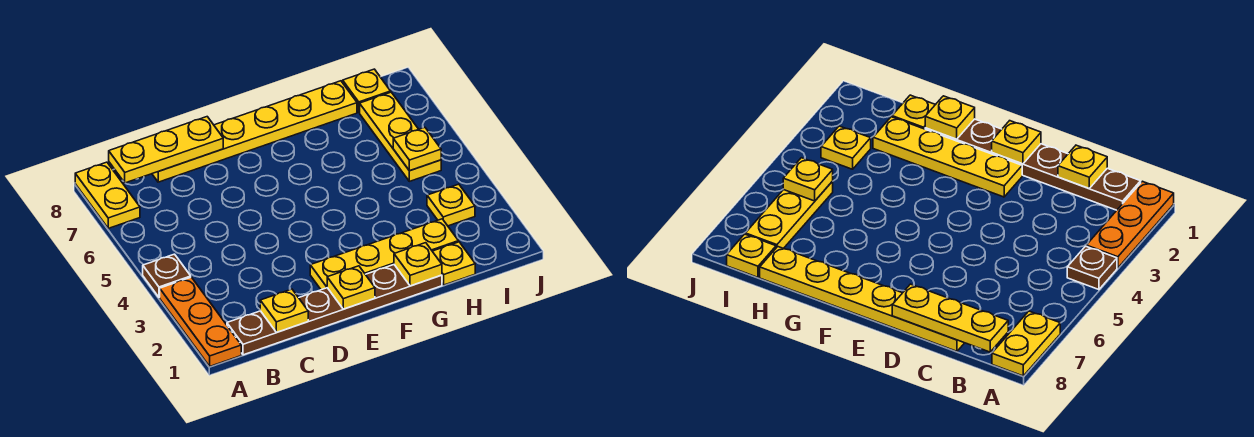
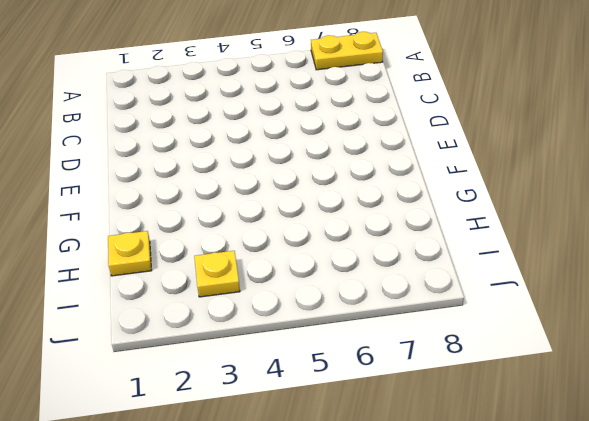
none -> orange 1x3 plate [160,277,241,366]
none -> brown 1x1 plate [143,254,191,297]
none -> brown 1x6 plate [227,265,442,355]

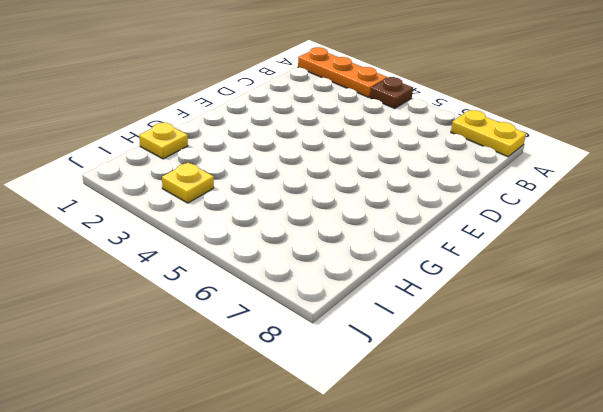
none -> brown 1x6 plate [227,265,442,355]
none -> yellow 1x6 plate [152,81,357,182]
none -> yellow 1x4 plate [310,219,458,290]

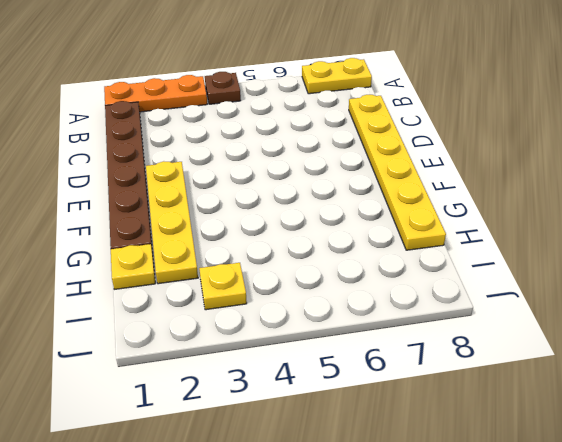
none -> yellow 1x3 plate [360,92,441,181]
none -> yellow 1x1 plate [343,69,391,112]
none -> yellow 1x3 plate [109,117,223,183]

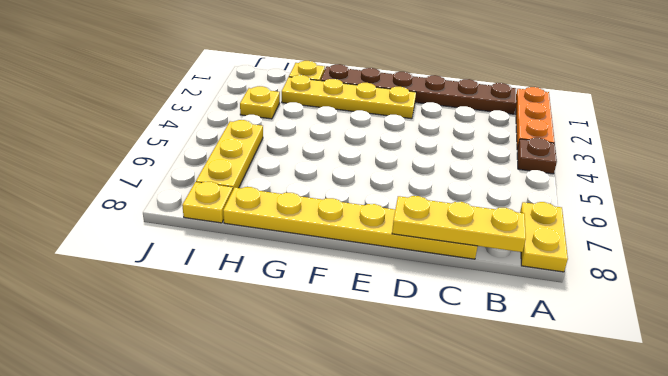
none -> yellow 1x1 plate [260,289,308,332]
none -> yellow 1x1 plate [327,266,375,309]
none -> yellow 1x1 plate [394,243,442,286]

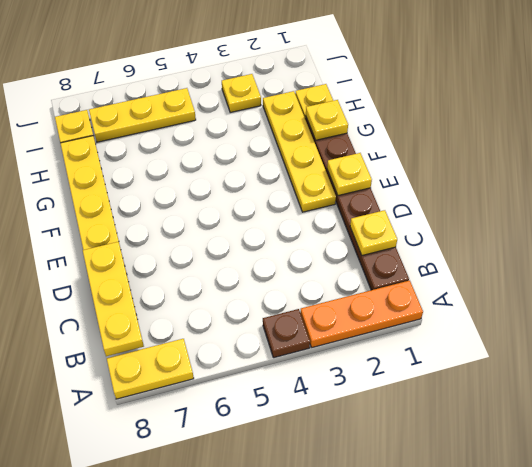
none -> yellow 1x1 plate [393,127,441,171]

